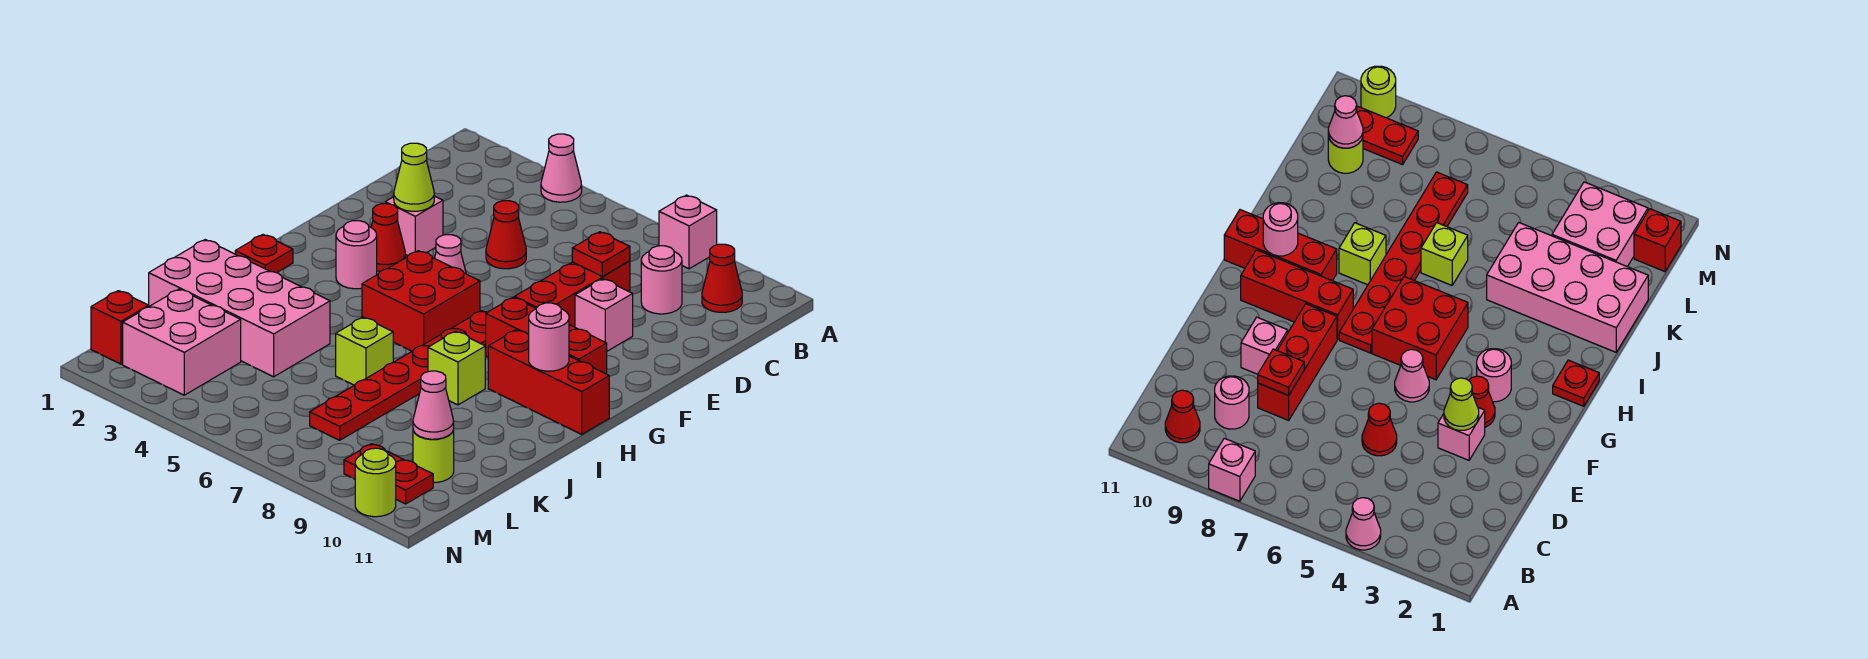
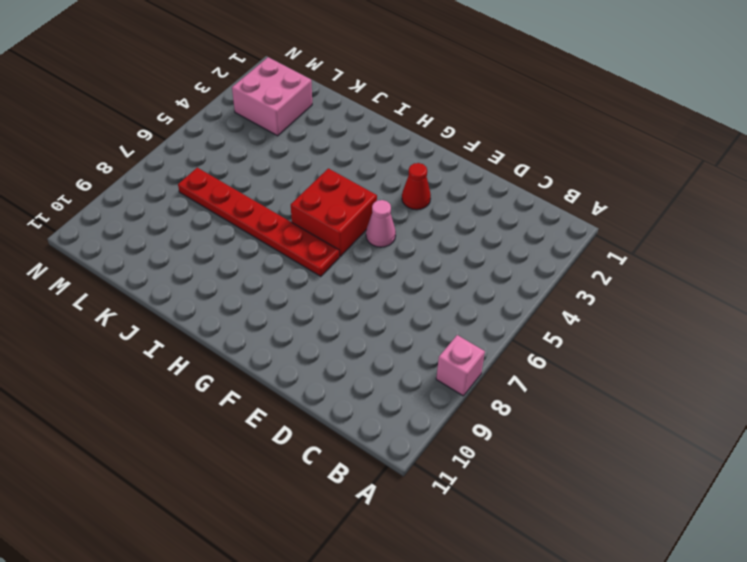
none -> pink 1x1 cone [541,134,582,202]
none -> red 1x1 cone [702,244,742,312]
none -> pink 1x1 round brick [641,246,682,314]

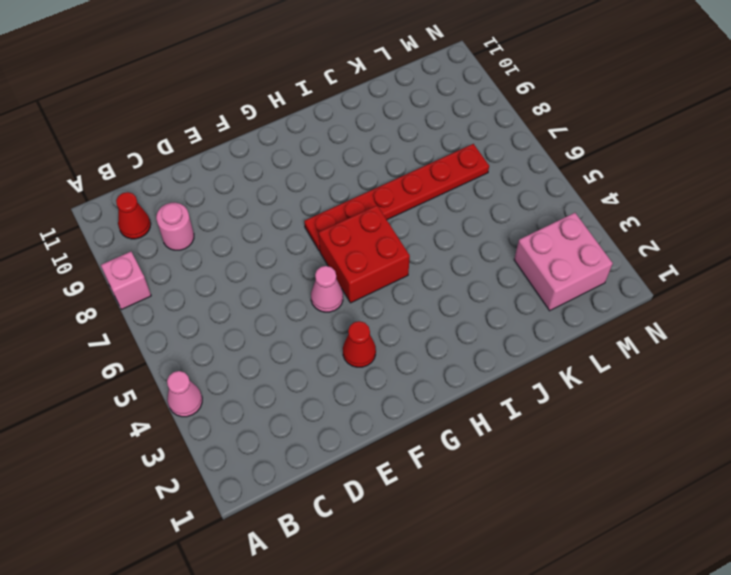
none -> red 1x1 cone [486,201,526,269]
none -> red 1x3 brick [515,261,630,327]
none -> pink 1x1 brick [385,196,443,255]

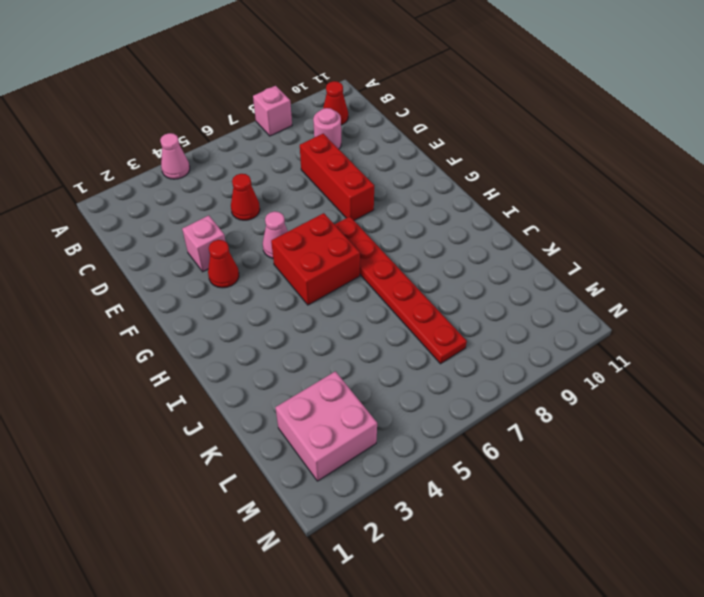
none -> pink 1x1 brick [575,279,633,351]
none -> pink 1x1 round brick [336,221,377,289]
none -> red 1x3 brick [485,297,607,374]

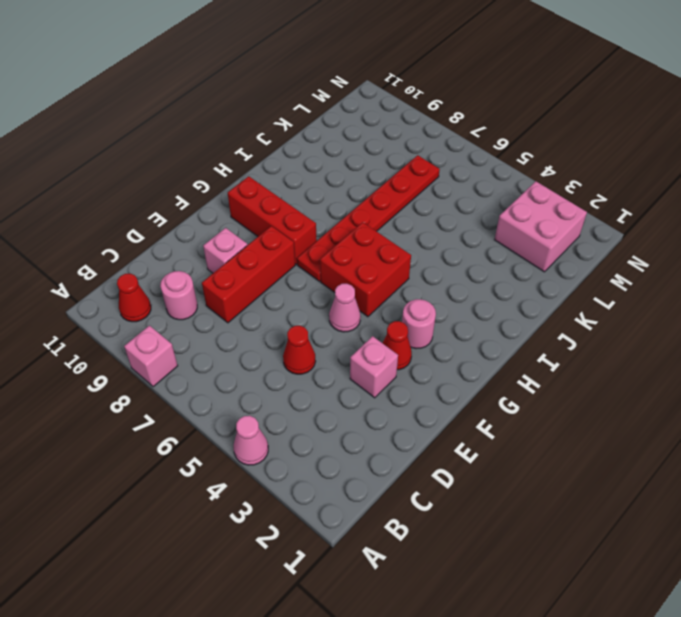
none -> red 1x1 plate [235,235,293,273]
none -> red 1x3 brick [488,330,609,434]
none -> lime 1x1 brick [428,331,485,405]

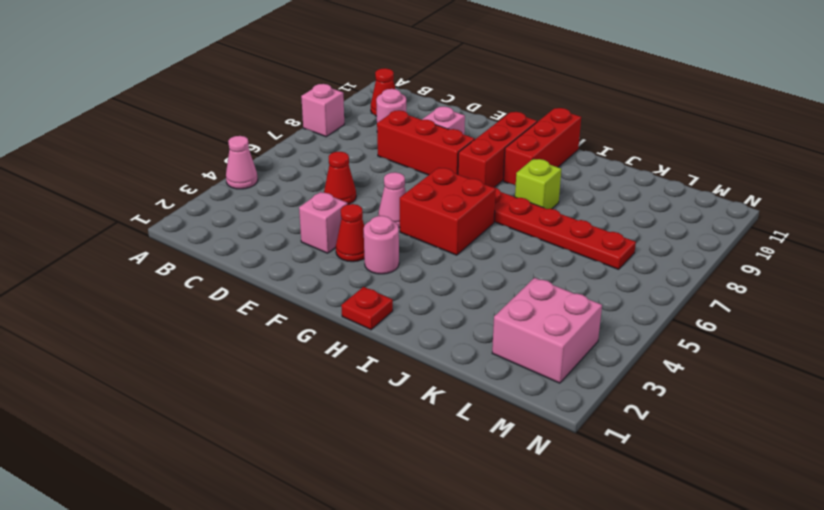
none -> pink 2x4 brick [149,240,330,377]
none -> lime 1x1 brick [336,317,393,385]
none -> lime 1x1 round brick [413,430,454,483]

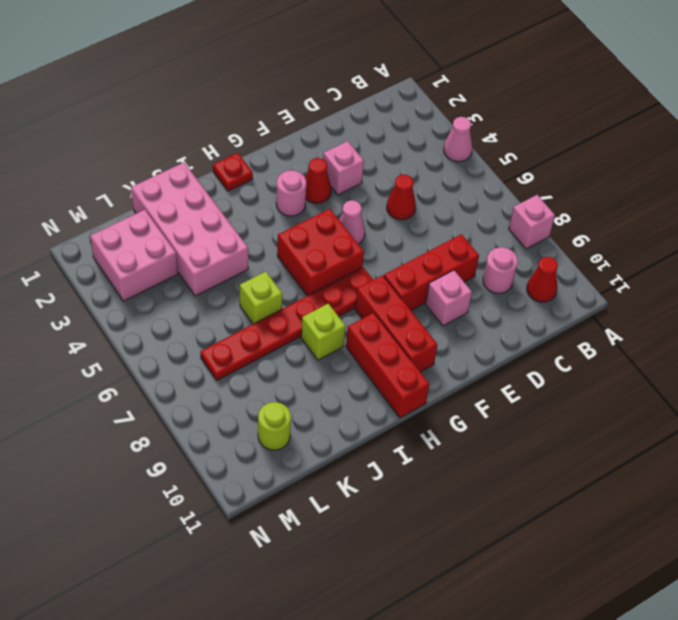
none -> red 1x1 brick [91,291,149,364]
none -> red 1x2 plate [344,444,433,504]
none -> lime 1x1 round brick [355,448,396,517]

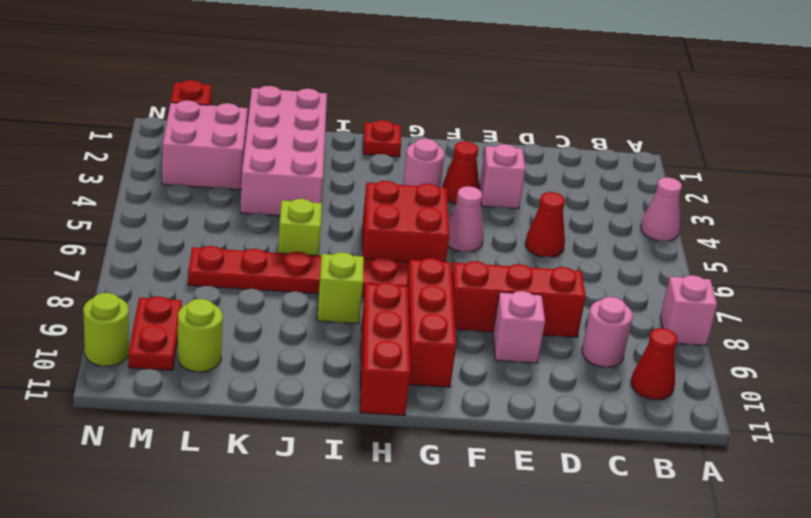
none -> red 1x1 plate [572,232,630,276]
none -> lime 1x1 cone [394,143,434,211]
none -> pink 1x1 round brick [528,303,569,371]

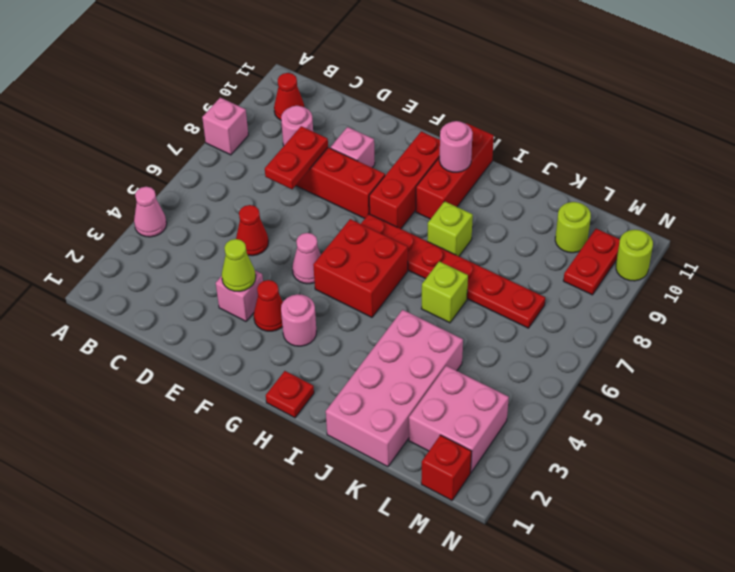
red 1x2 plate [265,126,328,189] -> red 1x1 plate [572,232,630,276]
none -> pink 1x1 cone [413,371,454,439]

